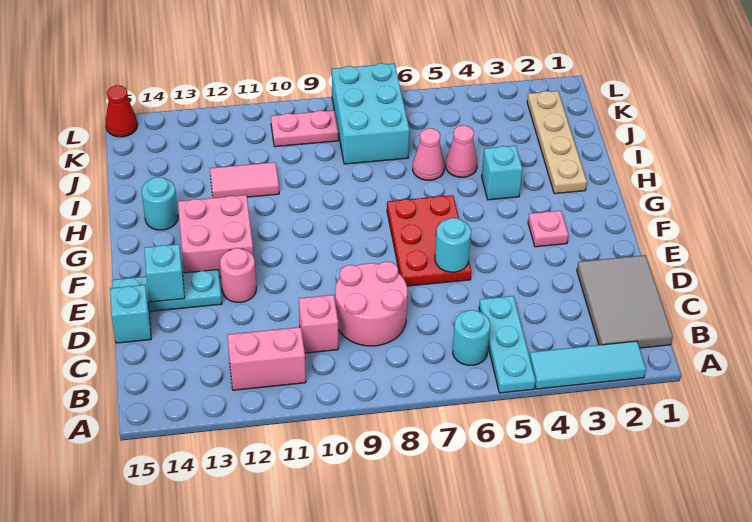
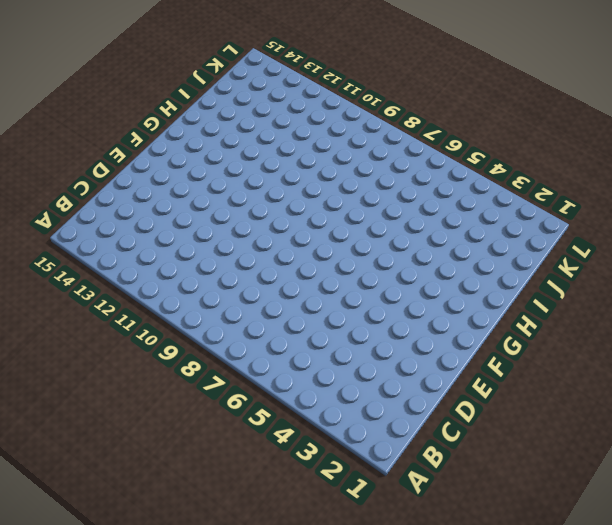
none -> cyan 1x3 tile [530,341,646,389]
none -> cyan 1x3 plate [479,296,536,393]
none -> grey 2x3 tile [577,255,673,348]

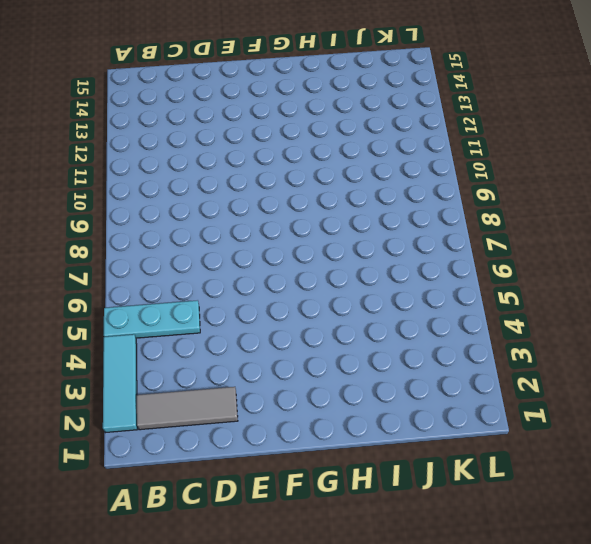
grey 1x3 tile [137,387,238,430] -> grey 2x3 tile [577,255,673,348]
none -> cyan 1x1 round brick [453,310,490,365]
none -> pink 1x2 brick [227,327,306,390]
none -> pink 2x2 round brick [335,261,408,346]

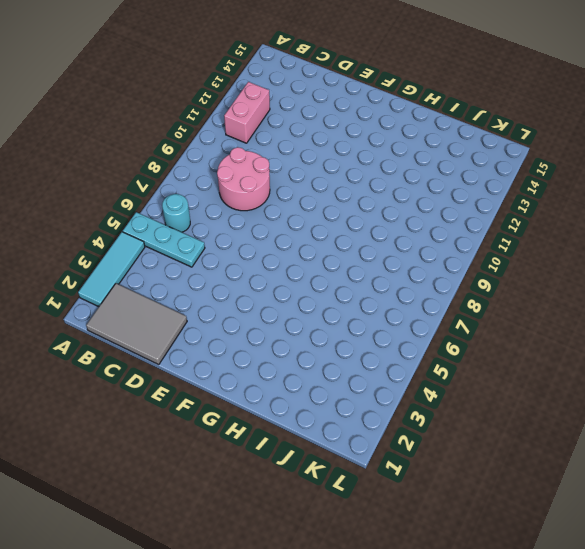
none -> pink 1x1 brick [299,295,338,353]
none -> cyan 1x1 brick [110,285,151,343]
none -> red 2x3 plate [387,195,471,286]

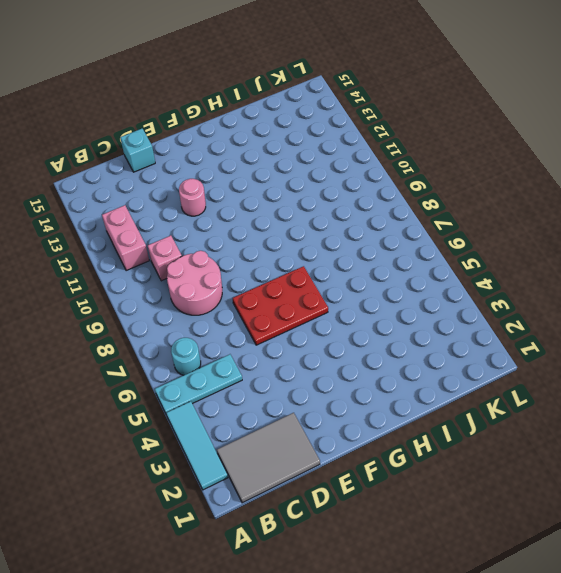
none -> cyan 1x3 plate [112,270,222,311]
none -> pink 1x1 plate [528,211,568,247]
none -> pink 2x2 brick [178,195,254,277]

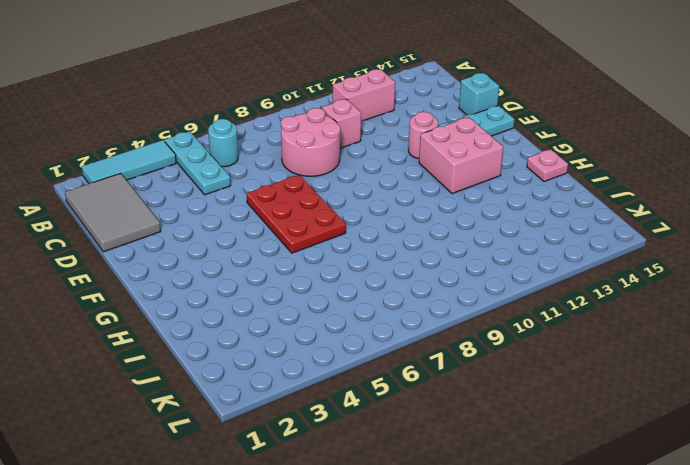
pink 1x1 plate [527,149,568,182] -> pink 1x1 plate moved to [528,211,568,247]
none -> tan 1x4 plate [527,91,587,194]
none -> cyan 1x1 brick [482,146,522,200]
none -> cyan 1x1 round brick [141,177,178,230]

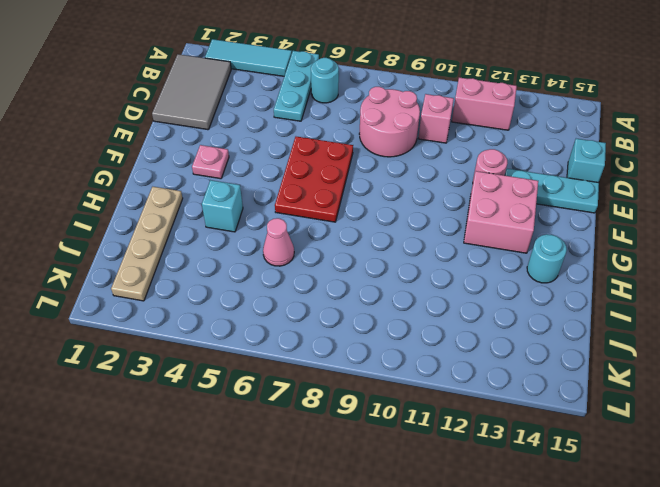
none -> pink 1x1 cone [446,125,477,177]
none -> pink 1x2 tile [210,162,279,198]
none -> cyan 2x3 brick [332,63,410,164]

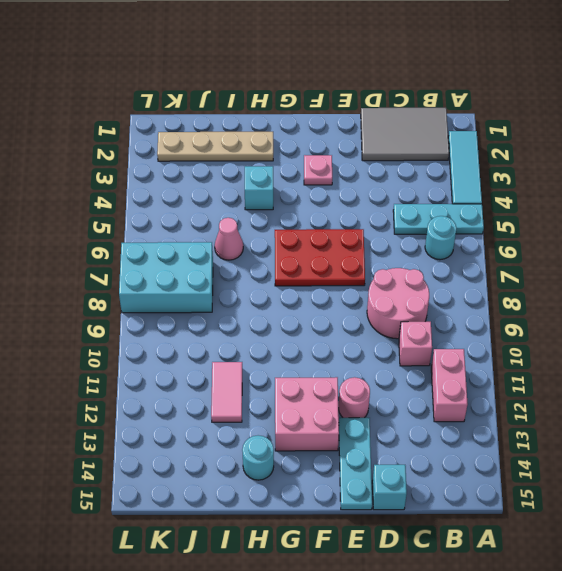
none -> pink 1x1 cone [446,125,477,177]
none -> pink 1x2 plate [271,110,338,147]
none -> red 1x1 cone [106,85,138,137]

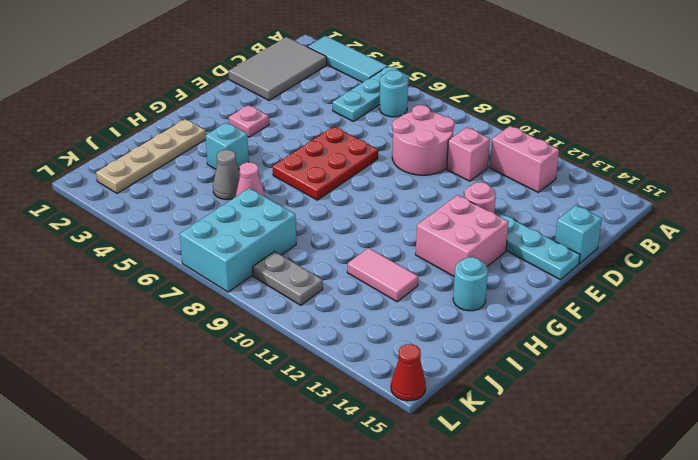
grey 1x1 cone [213,150,240,200] -> pink 1x1 cone [446,125,477,177]
grey 1x2 plate [253,251,323,305] -> pink 1x2 plate [271,110,338,147]
none -> cyan 1x1 round brick [435,218,471,272]
none -> cyan 1x1 brick [144,244,185,302]

